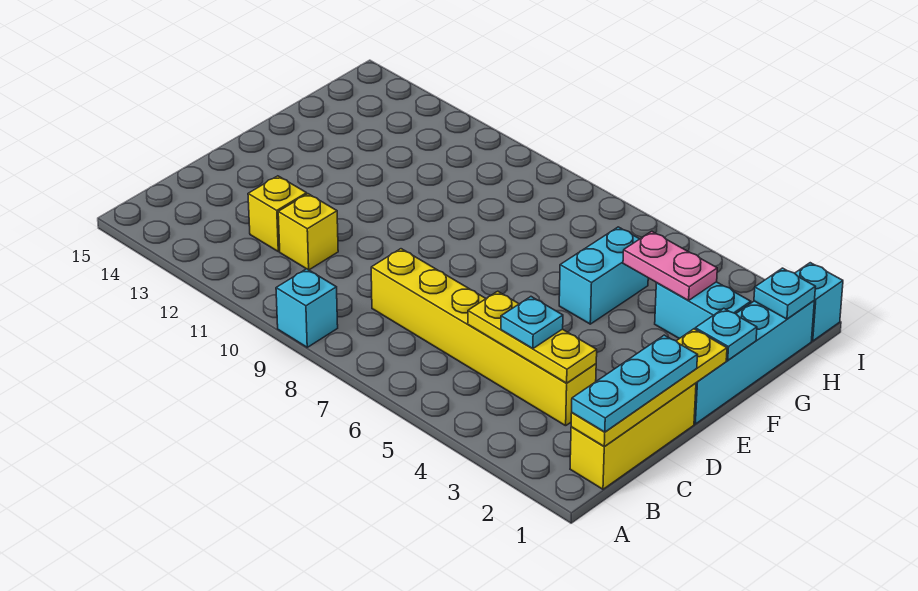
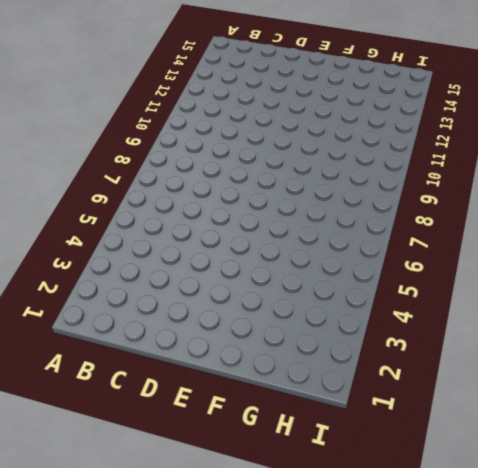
none -> cyan 1x1 brick [276,269,338,347]
none -> yellow 1x3 brick [570,383,696,489]
none -> yellow 1x6 brick [371,249,596,426]

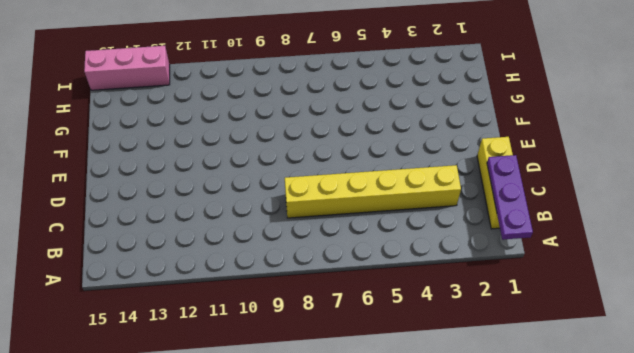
purple 1x3 plate [487,155,533,240] -> yellow 1x4 plate [571,329,727,447]
pink 1x3 brick [84,46,170,90] -> none
none -> cyan 1x1 brick [276,269,338,347]
none -> yellow 1x1 brick [278,194,338,270]
none -> yellow 1x1 brick [248,176,307,252]

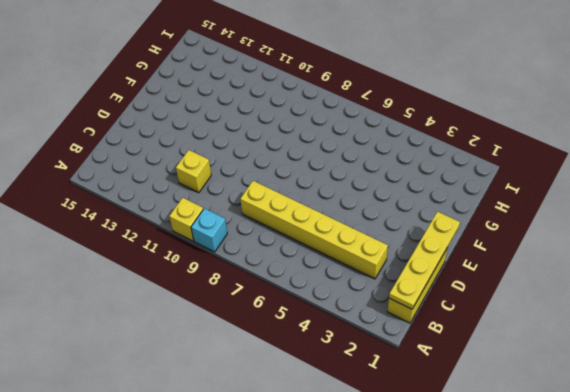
yellow 1x1 brick [169,198,203,241] -> yellow 1x1 brick moved to [248,176,307,252]
none -> cyan 1x4 brick [694,301,814,424]
none -> cyan 1x2 brick [559,227,648,324]
none -> cyan 1x2 brick [655,282,751,339]

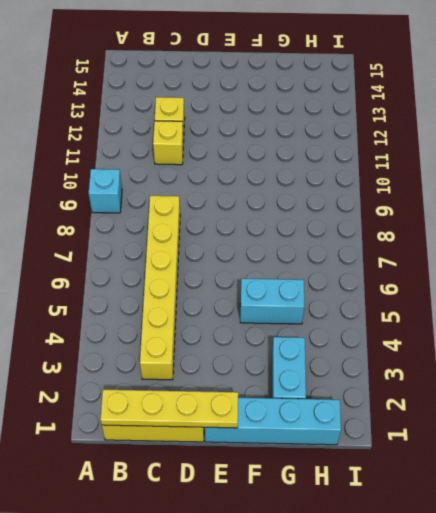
none -> cyan 1x1 brick [795,263,843,341]
none -> yellow 1x3 plate [468,291,597,383]
none -> cyan 1x1 plate [695,308,757,360]

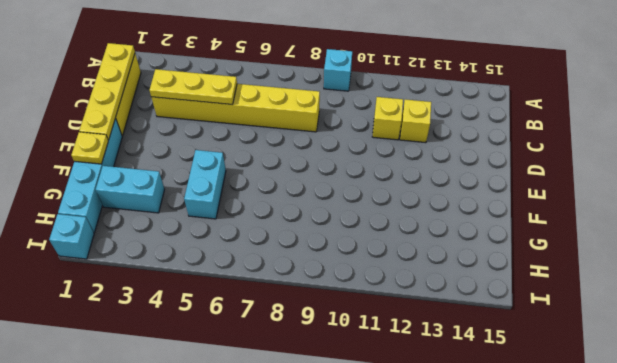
yellow 1x1 plate [71,132,108,164] -> cyan 1x1 plate [695,308,757,360]
none -> pink 1x2 plate [623,231,717,300]
none -> cyan 1x1 plate [754,268,815,319]
none -> cyan 1x3 plate [572,335,697,432]

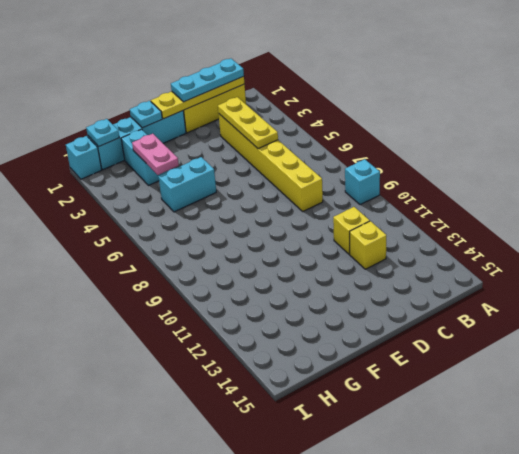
none -> cyan 1x1 plate [501,297,563,349]

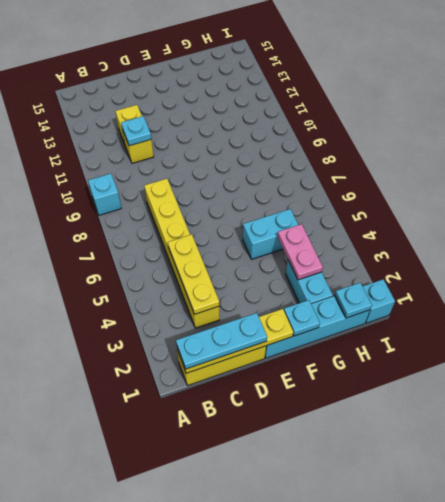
cyan 1x1 plate [121,116,151,146] -> cyan 1x1 plate moved to [501,297,563,349]

